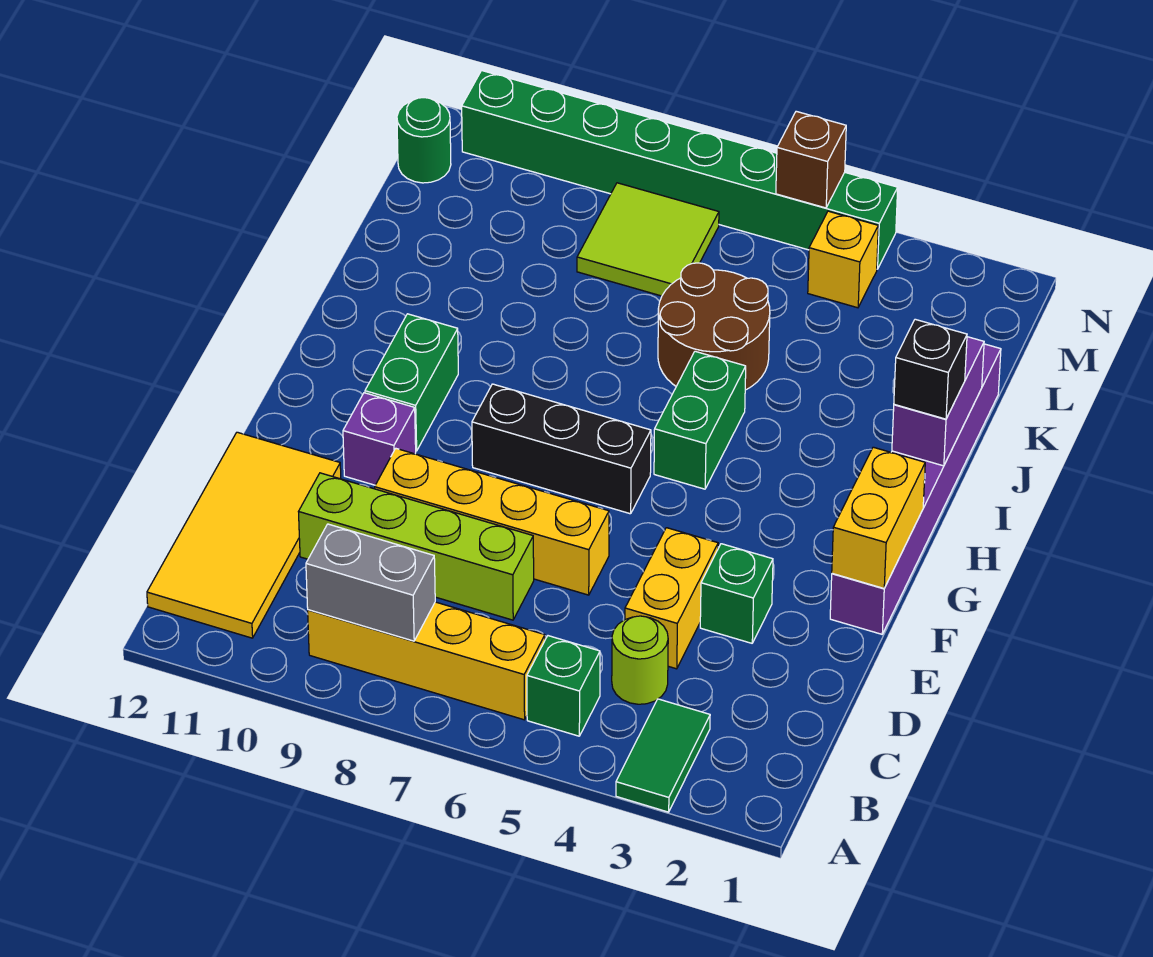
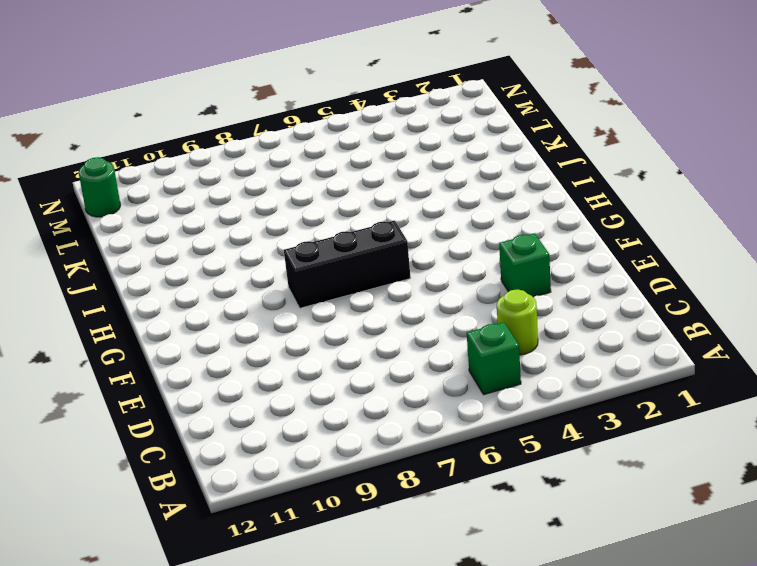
none -> green 1x2 tile [616,699,710,812]
none -> yellow 1x4 brick [308,602,545,720]
none -> yellow 2x4 tile [147,432,341,638]

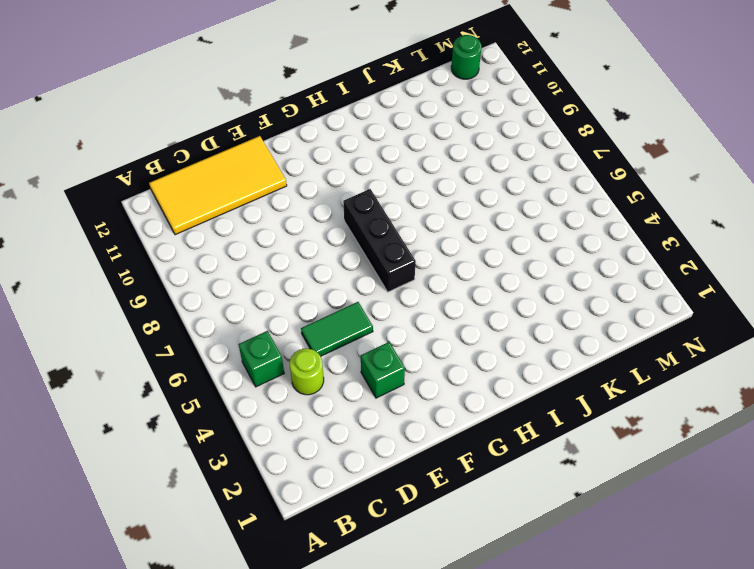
green 1x2 tile [301,302,373,356] -> green 1x2 tile moved to [616,699,710,812]
none -> yellow 1x4 brick [308,602,545,720]
none -> yellow 1x2 brick [625,528,718,669]
none -> lime 1x4 brick [299,473,534,620]

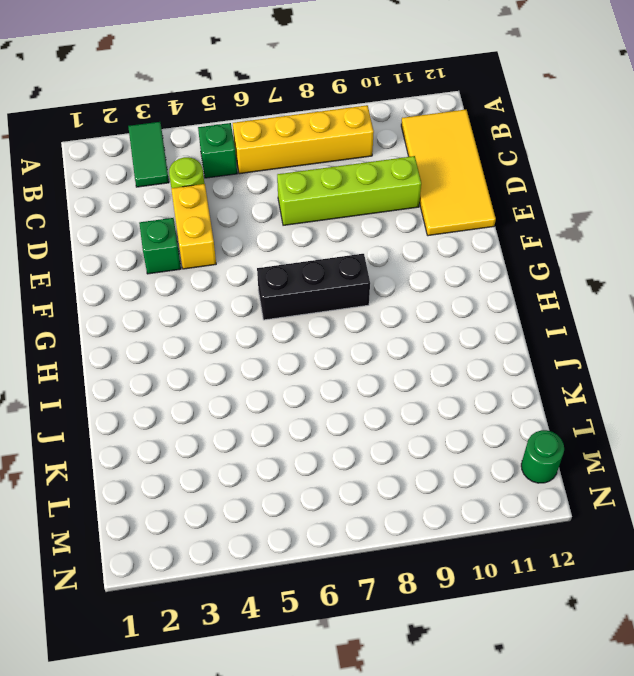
none -> yellow 1x4 brick [375,449,609,595]
none -> purple 1x6 brick [830,344,1001,634]
none -> purple 1x1 brick [343,393,416,485]

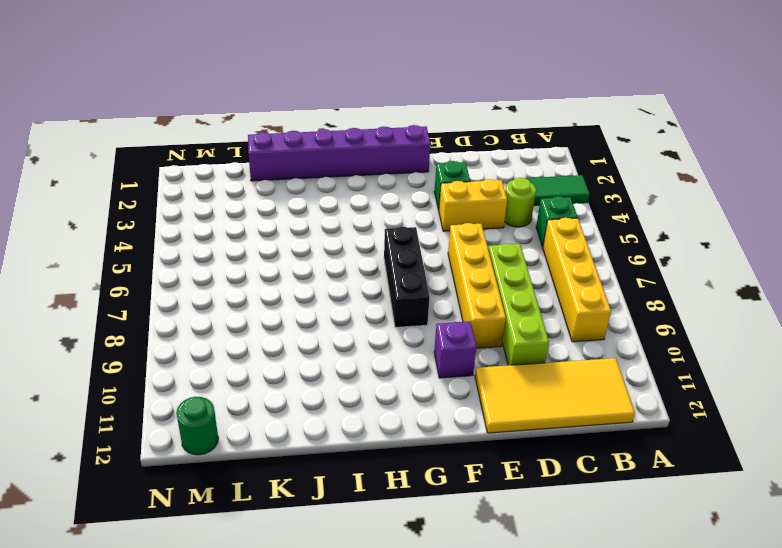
none -> green 1x2 brick [365,314,458,451]
none -> green 1x2 brick [654,351,746,489]
none -> brown 2x2 round brick [658,263,770,390]

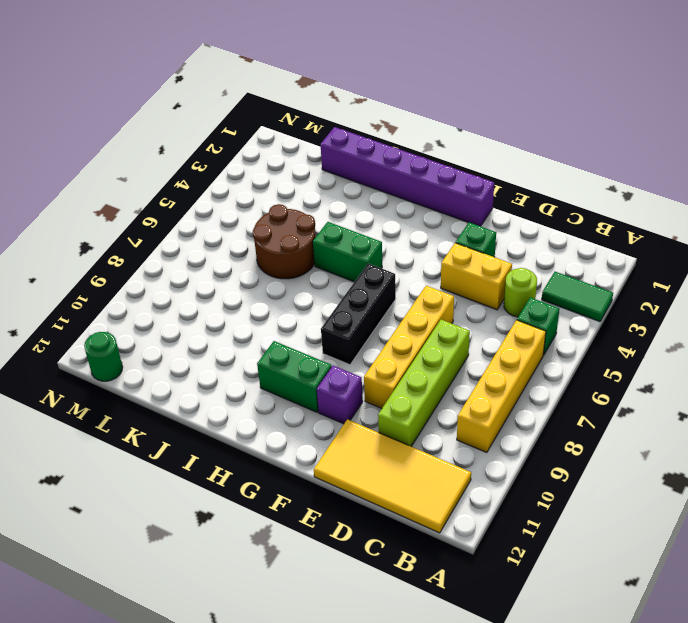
none -> lime 2x2 tile [577,183,719,296]
none -> yellow 1x1 brick [808,211,878,308]
none -> green 1x8 brick [462,71,898,269]

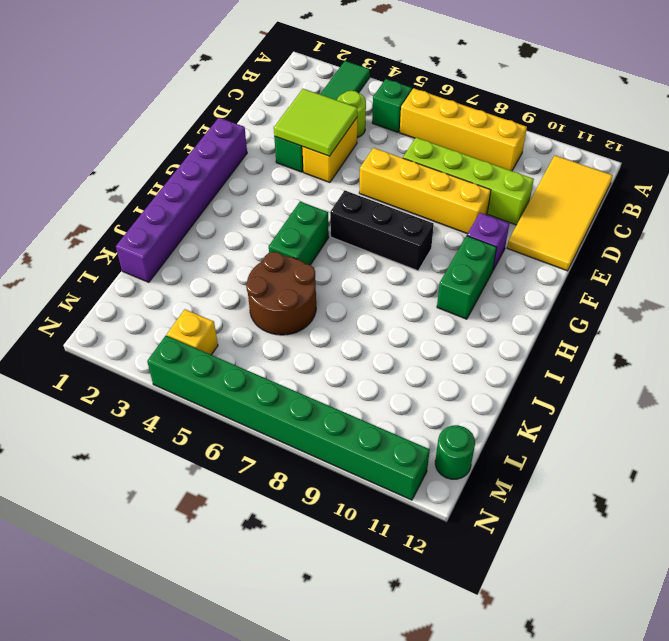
lime 2x2 tile [274,89,358,156] -> lime 2x2 tile moved to [577,183,719,296]
none -> grey 1x2 brick [306,524,435,641]
none -> yellow 1x2 brick [832,447,925,588]
none -> purple 1x2 brick [892,337,984,466]

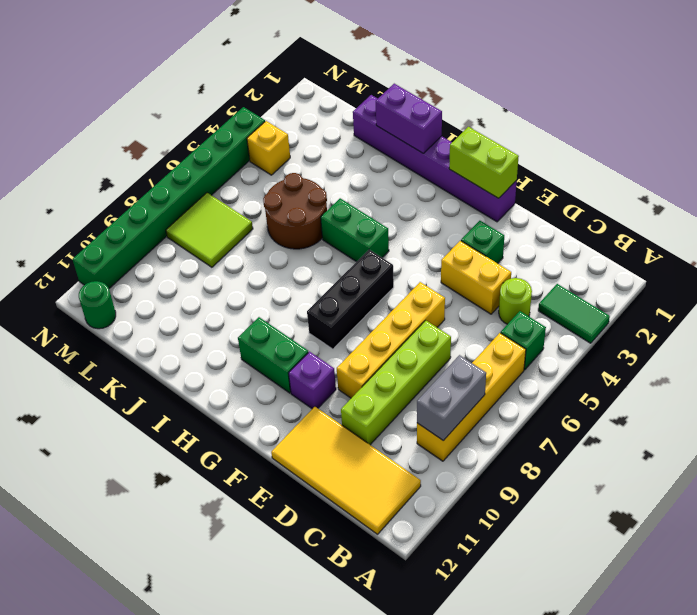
lime 1x2 brick [449,127,519,198] -> yellow 1x2 brick [832,447,925,588]
none -> brown 1x1 brick [776,111,846,208]
none -> black 1x1 brick [894,319,967,419]

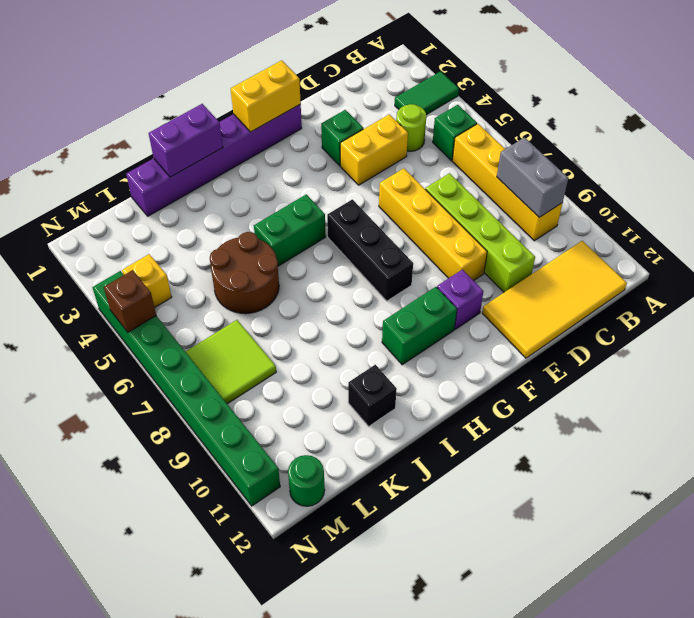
black 1x1 brick [348,365,397,426] -> black 1x1 brick moved to [894,319,967,419]

